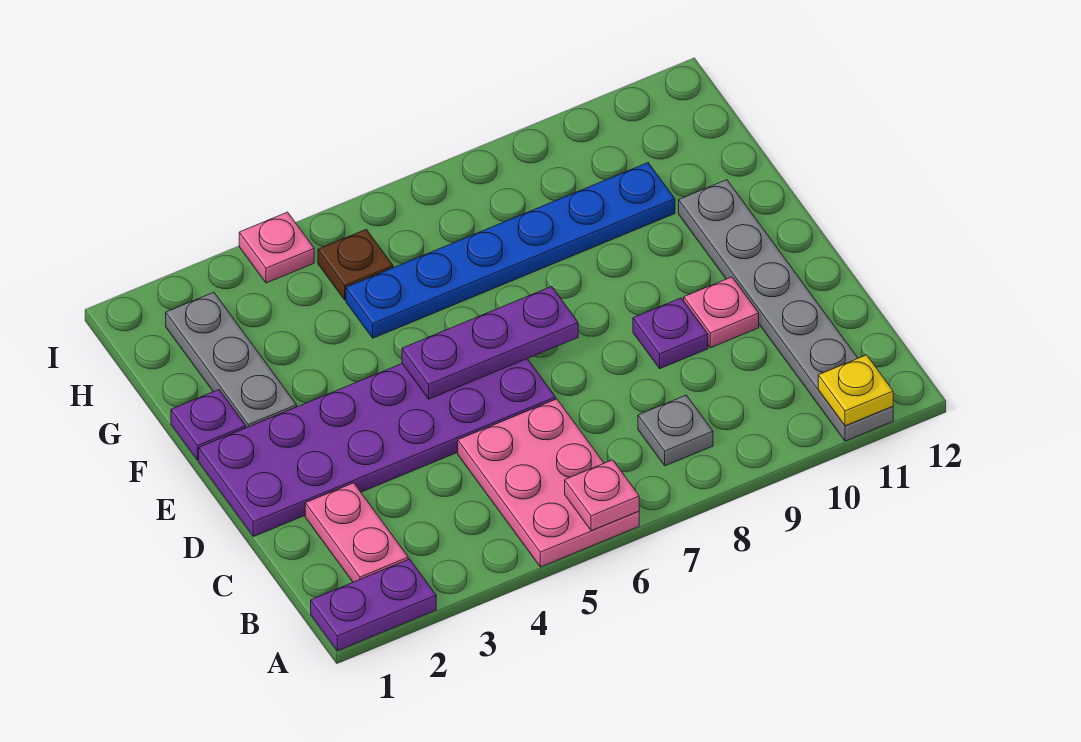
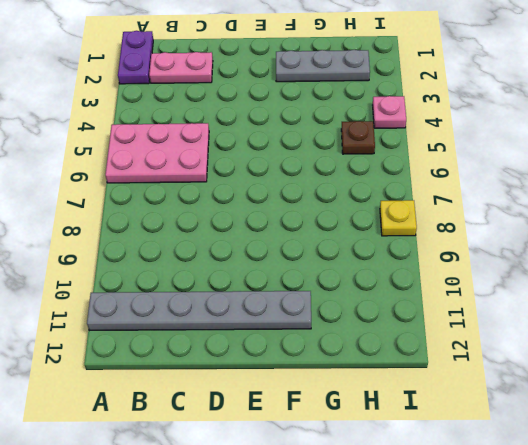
yellow 1x1 plate [380,200,417,236] -> yellow 1x1 plate moved to [818,355,893,426]
none -> grey 1x1 plate [638,395,713,466]
none -> purple 2x6 plate [199,359,556,537]
none -> purple 1x1 plate [633,298,708,369]

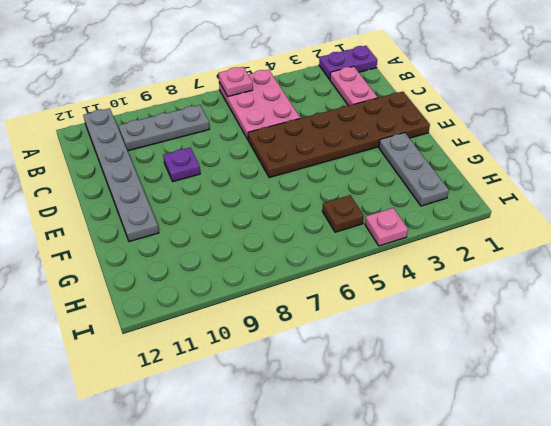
grey 1x3 plate [119,105,209,151] -> grey 1x1 plate [638,395,713,466]
brown 2x6 plate [248,92,430,178] -> purple 2x6 plate [199,359,556,537]
none -> pink 1x1 plate [684,277,759,348]
none -> purple 1x1 plate [171,390,246,460]
none -> blue 1x6 plate [346,163,675,338]

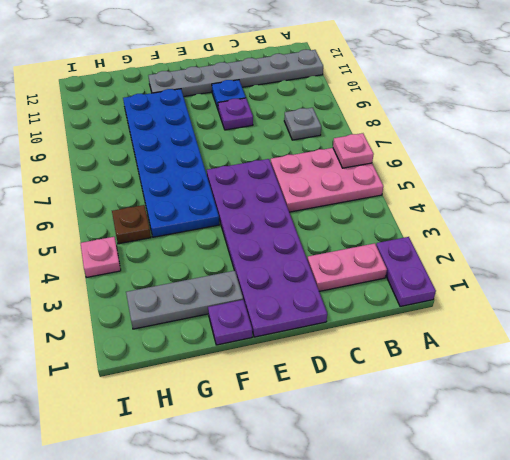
blue 1x1 plate [212,80,246,109] -> pink 1x1 plate [684,277,759,348]
blue 2x6 plate [123,89,219,237] -> blue 1x6 plate [346,163,675,338]
none -> yellow 1x1 plate [818,355,893,426]
none -> purple 1x3 plate [402,286,578,399]

